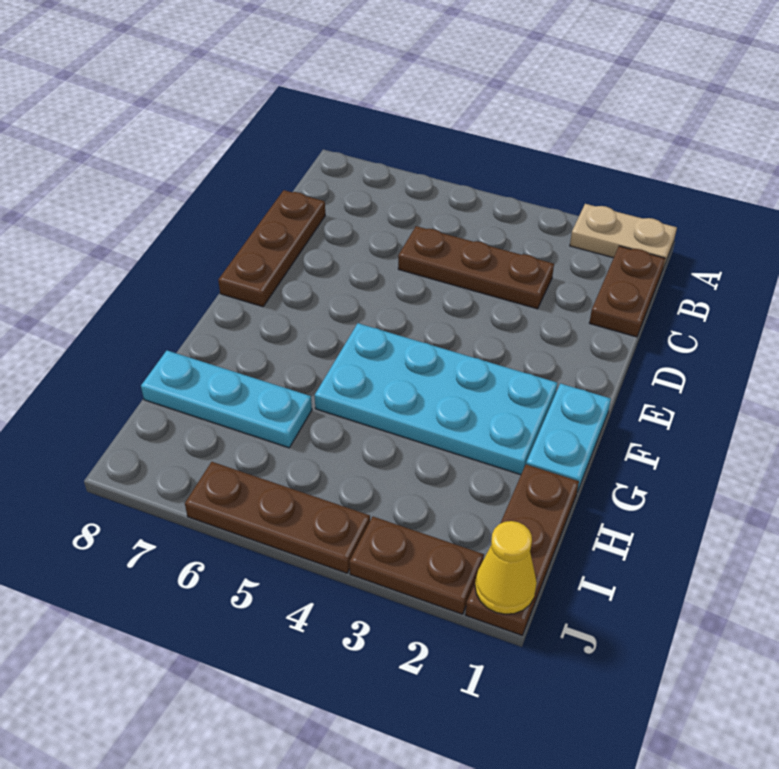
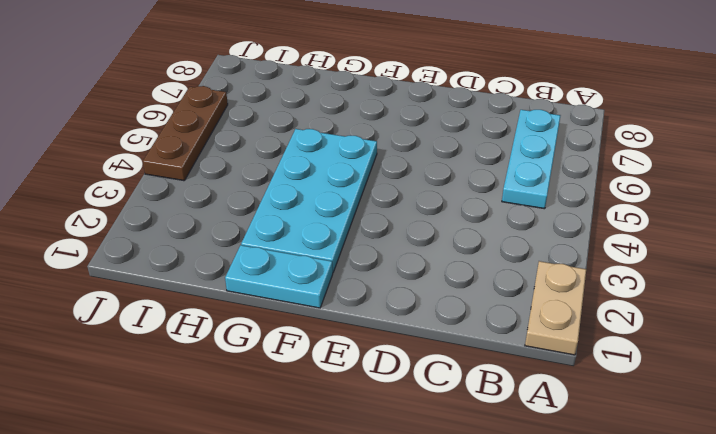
cyan 1x3 plate [502,110,560,209] -> cyan 1x3 plate moved to [141,351,312,448]
none -> brown 1x2 plate [589,246,665,337]
none -> brown 1x3 plate [398,226,554,309]

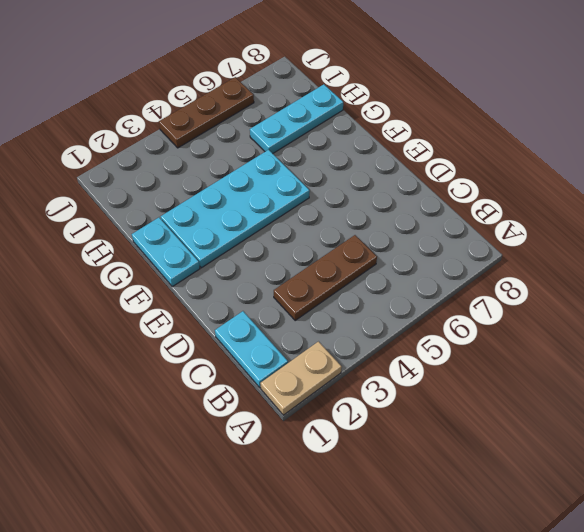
cyan 1x2 plate [215,311,288,388] -> brown 1x2 plate [589,246,665,337]
none -> brown 1x3 plate [218,190,325,307]
none -> brown 1x3 plate [465,464,579,635]

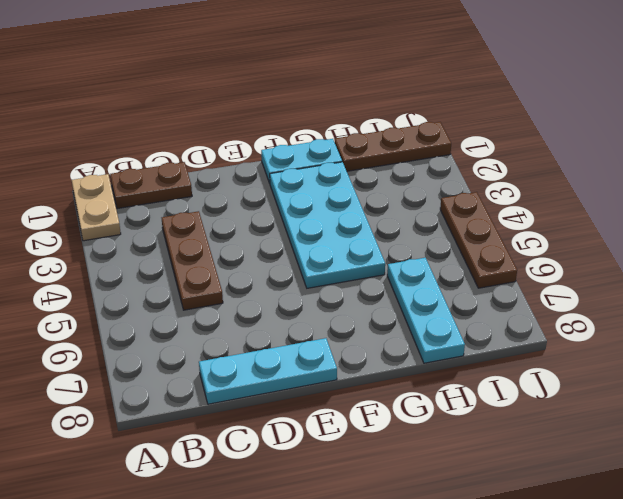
cyan 1x3 plate [199,338,337,404] -> brown 1x3 plate [218,190,325,307]
none -> brown 1x2 plate [349,517,484,614]
none -> yellow 1x1 cone [475,521,537,614]

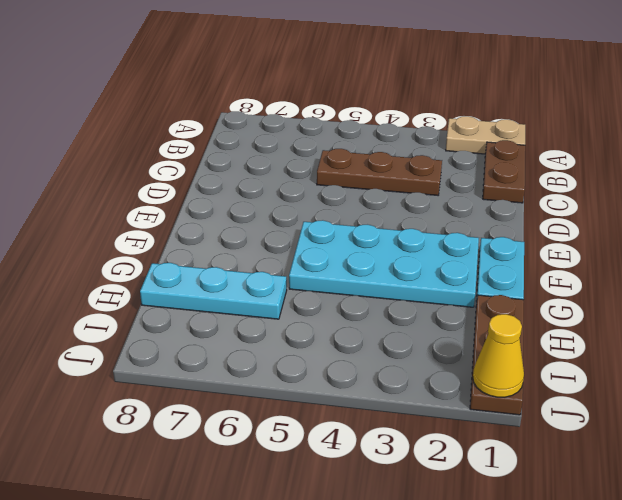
none -> brown 1x3 plate [218,190,325,307]
none -> brown 1x2 plate [349,517,484,614]

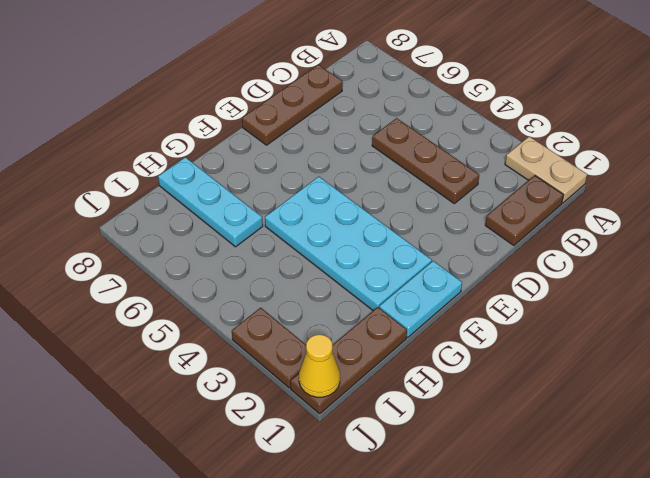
none -> brown 1x3 plate [185,462,370,573]

